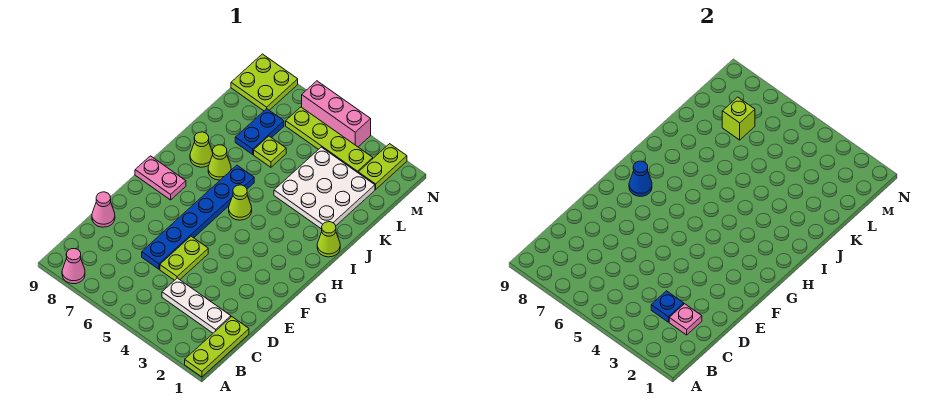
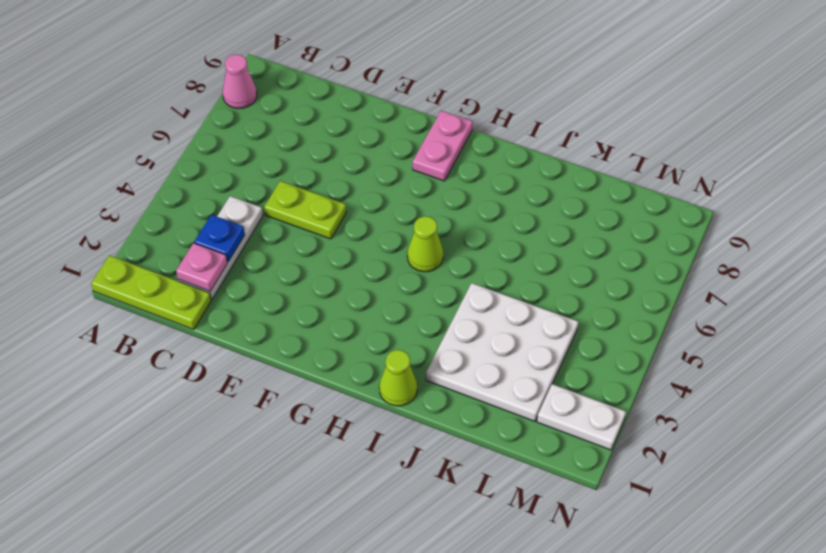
white 1x2 plate [537,384,626,450] -> lime 1x2 plate [358,144,407,189]
none -> blue 1x6 plate [142,165,254,269]
none -> pink 1x1 cone [92,192,115,227]
none -> lime 1x1 cone [208,145,231,180]

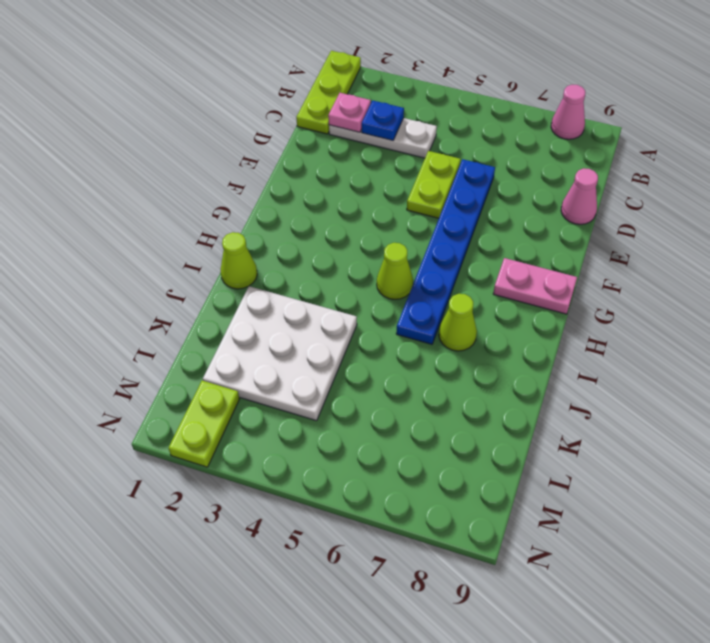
none -> lime 1x1 cone [190,132,213,167]
none -> lime 1x1 plate [254,136,286,167]
none -> blue 1x2 plate [235,109,284,154]

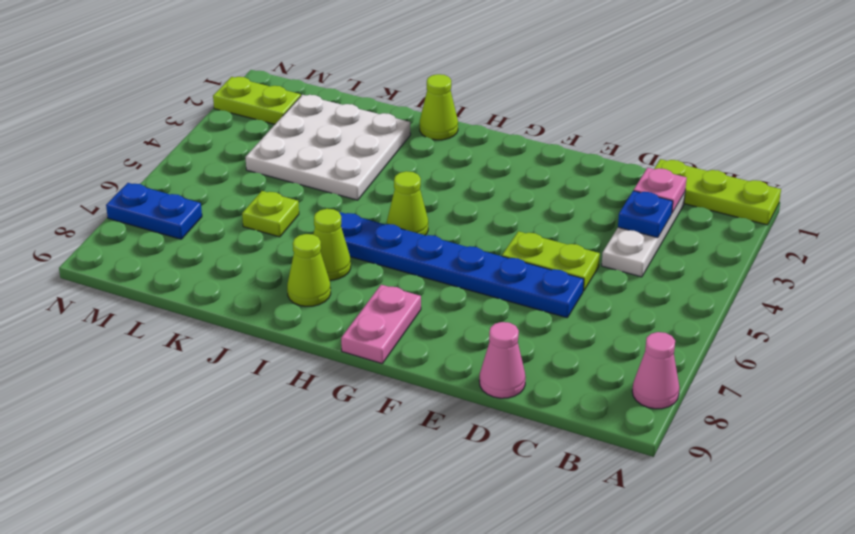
blue 1x2 plate [106,183,202,239] -> blue 1x2 plate moved to [235,109,284,154]
none -> lime 1x4 plate [286,107,373,173]
none -> lime 2x2 plate [231,54,298,111]
none -> pink 1x3 brick [302,81,371,147]

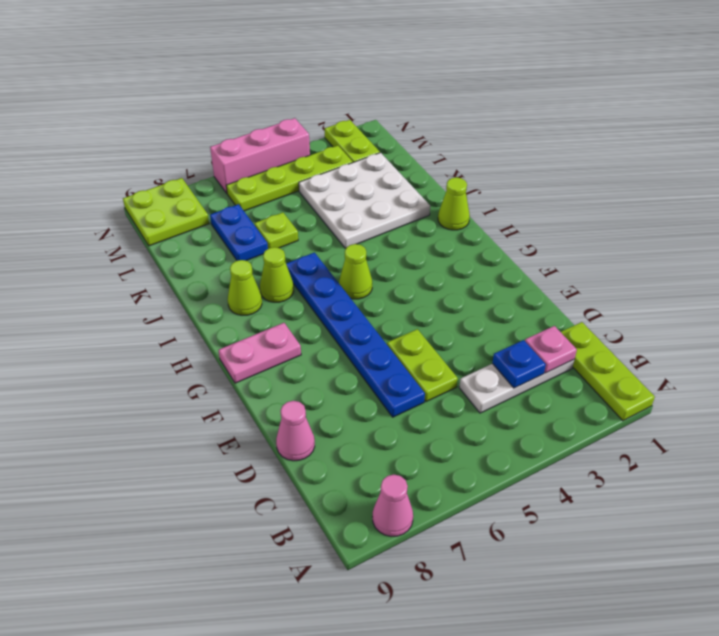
none -> blue 1x1 cone [629,161,652,196]
none -> lime 1x1 brick [722,97,755,140]

